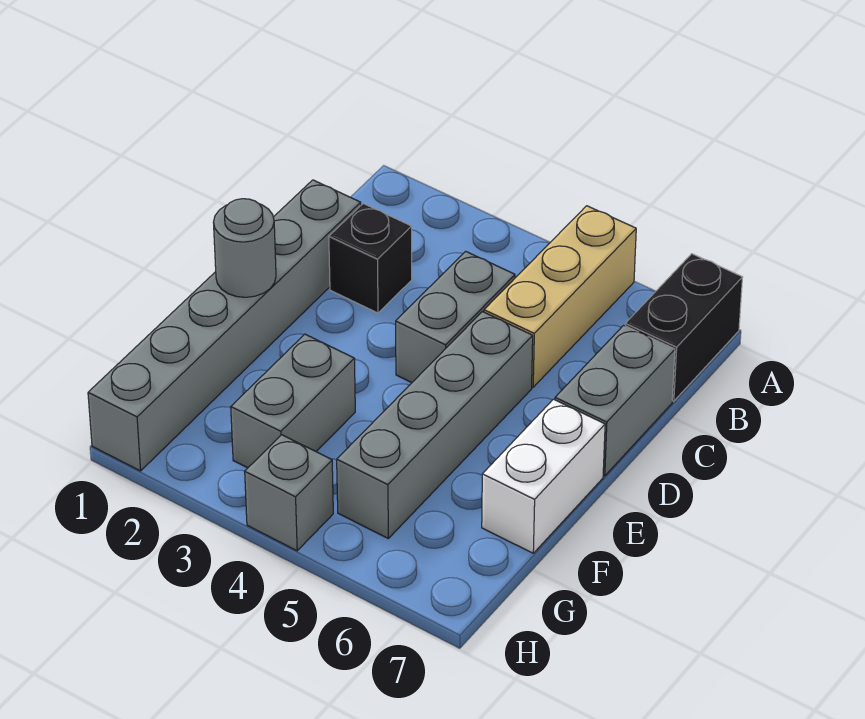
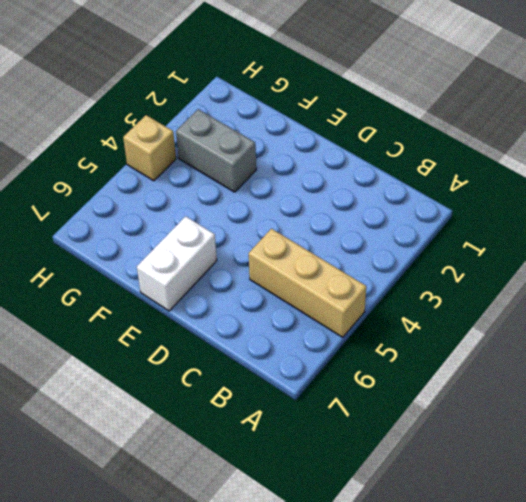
white 1x2 brick [137,216,217,311] -> white 1x2 brick turned to [482,399,605,553]
tan 1x1 brick [123,115,176,181] -> grey 1x1 brick [245,435,333,551]
none -> black 1x2 brick [625,254,743,401]
none -> grey 1x6 brick [88,180,361,471]

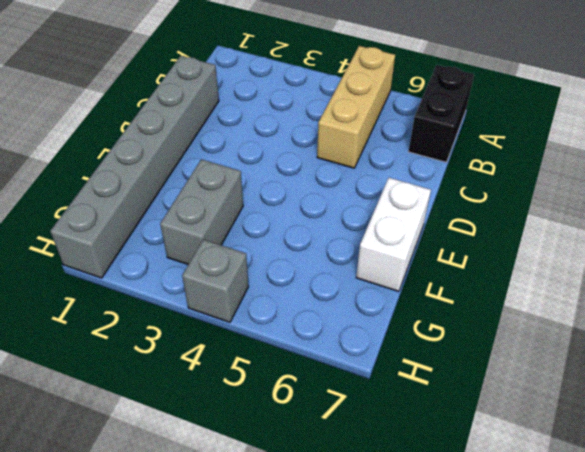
none -> black 1x1 brick [329,204,412,313]
none -> grey 1x2 brick [396,251,515,383]

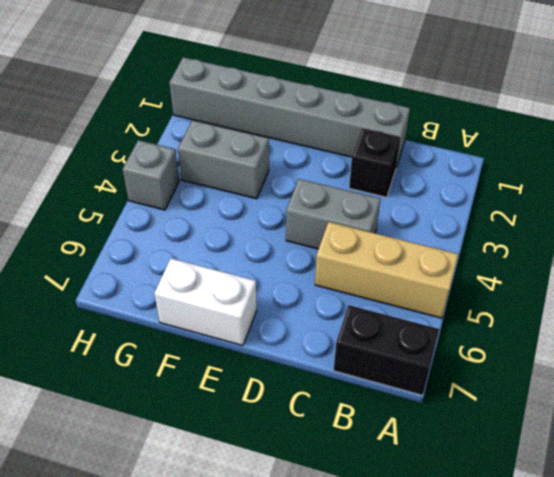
none -> grey 1x2 brick [555,325,675,476]
none -> grey 1x4 brick [337,312,533,538]

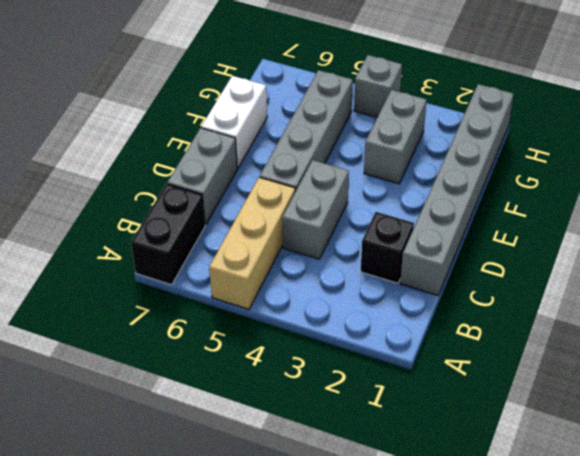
none -> grey 1x1 round brick [213,199,276,297]

